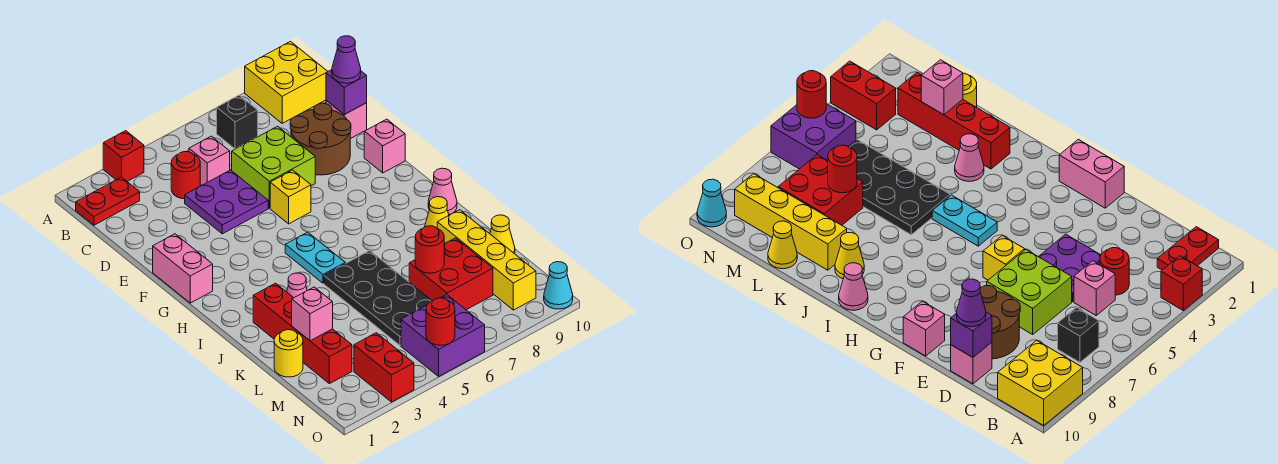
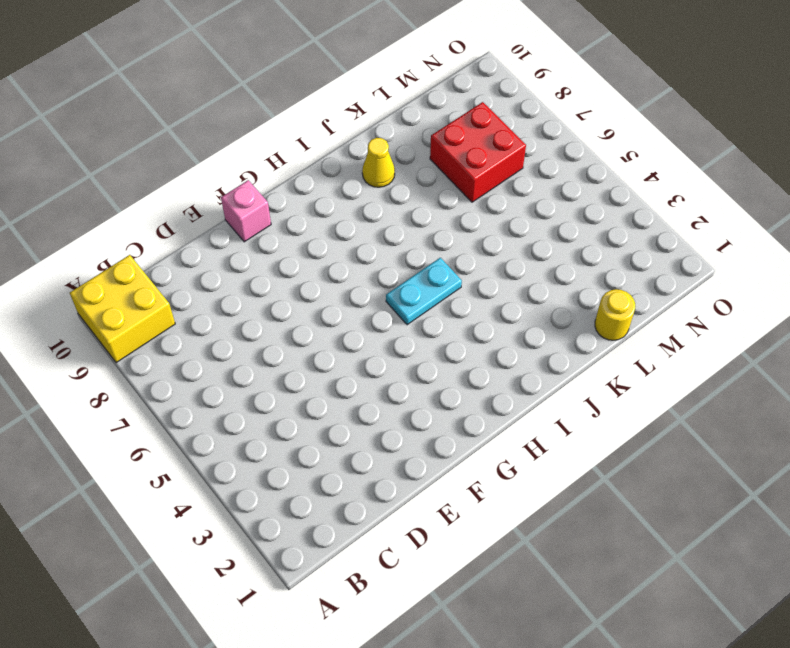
none -> red 1x1 brick [103,131,144,181]
none -> red 1x2 plate [76,177,140,225]
none -> black 1x1 brick [217,95,258,149]
none -> red 1x1 round brick [171,152,200,199]

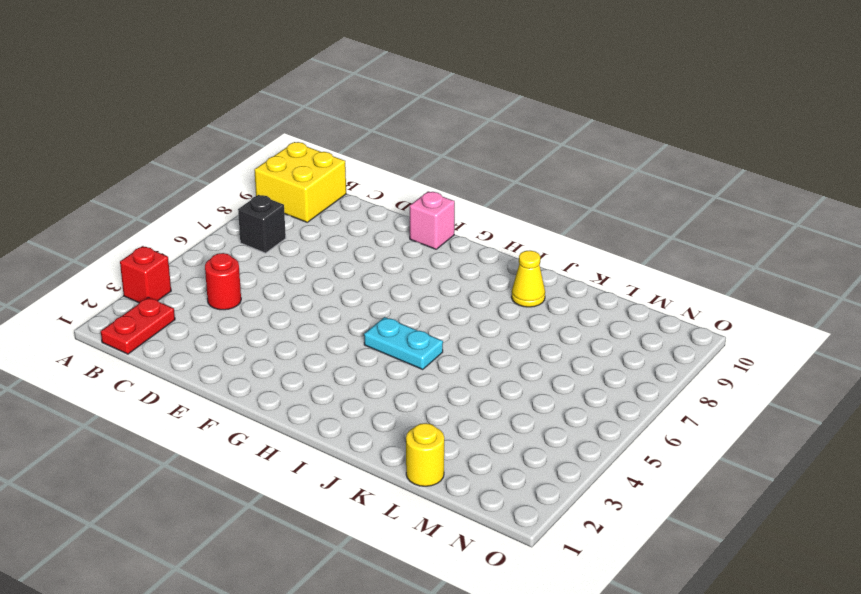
none -> pink 1x1 brick [189,136,230,186]
none -> purple 2x2 plate [185,170,268,234]
none -> lime 2x2 brick [232,126,315,208]
none -> brown 2x2 round brick [290,103,351,175]

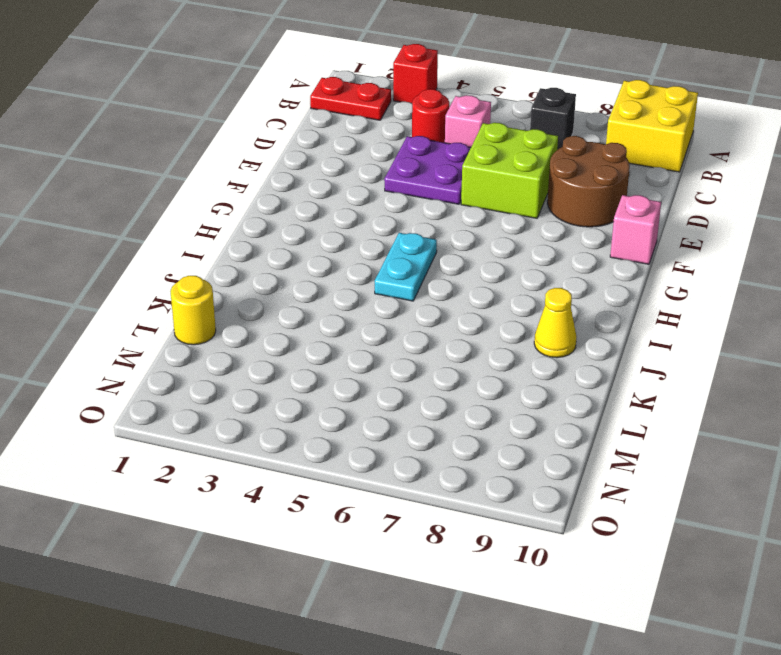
none -> pink 1x1 brick [326,100,367,139]
none -> pink 1x2 brick [153,234,213,303]
none -> yellow 1x1 brick [270,170,311,224]
none -> pink 1x1 cone [428,168,457,215]

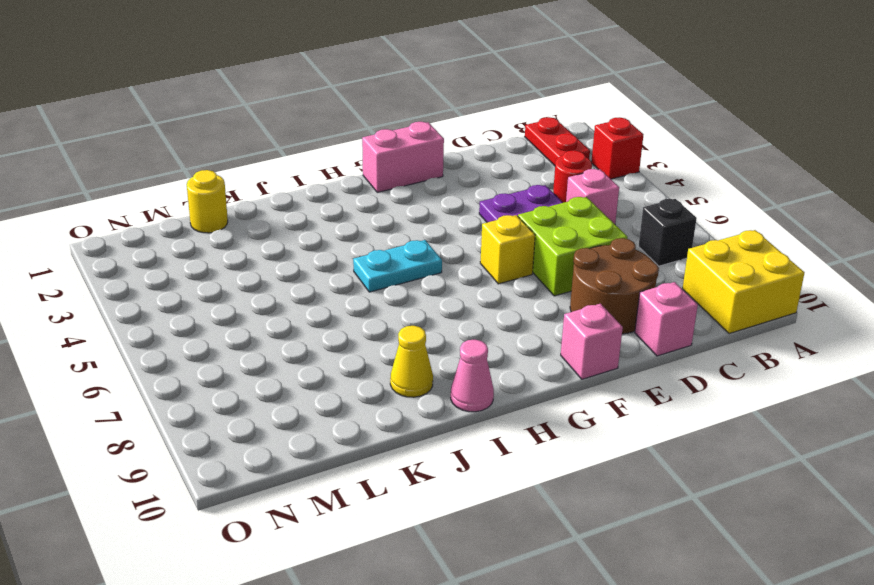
none -> red 1x4 brick [253,283,352,384]
none -> pink 1x1 cone [287,273,307,298]
none -> black 2x4 plate [324,251,432,345]
none -> yellow 1x4 brick [437,210,536,310]

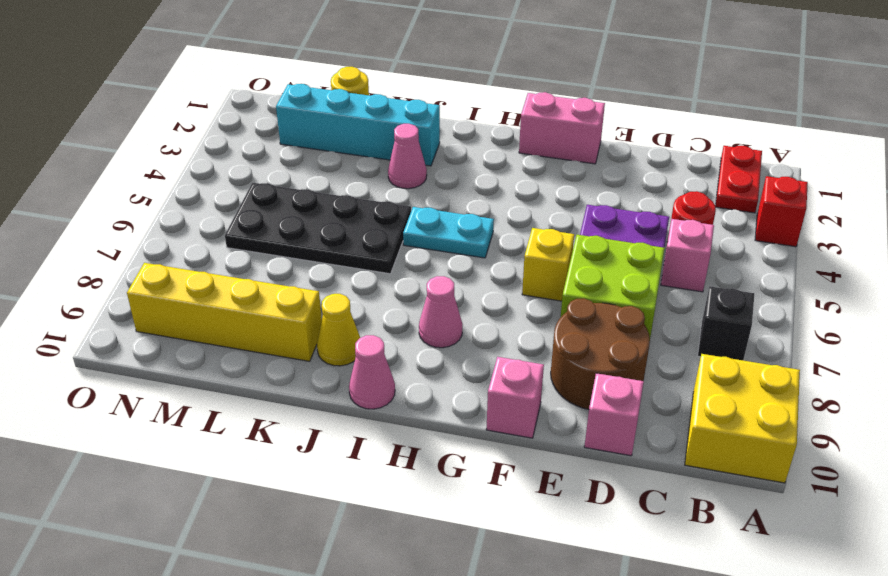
pink 1x1 cone [419,276,463,348] -> none
cyan 1x4 brick [276,84,440,166] -> red 1x4 brick [253,283,352,384]
none -> red 2x2 brick [409,238,493,310]
none -> yellow 1x1 cone [490,215,515,254]
none -> red 1x2 brick [354,333,414,402]
none -> purple 2x2 brick [401,295,485,376]

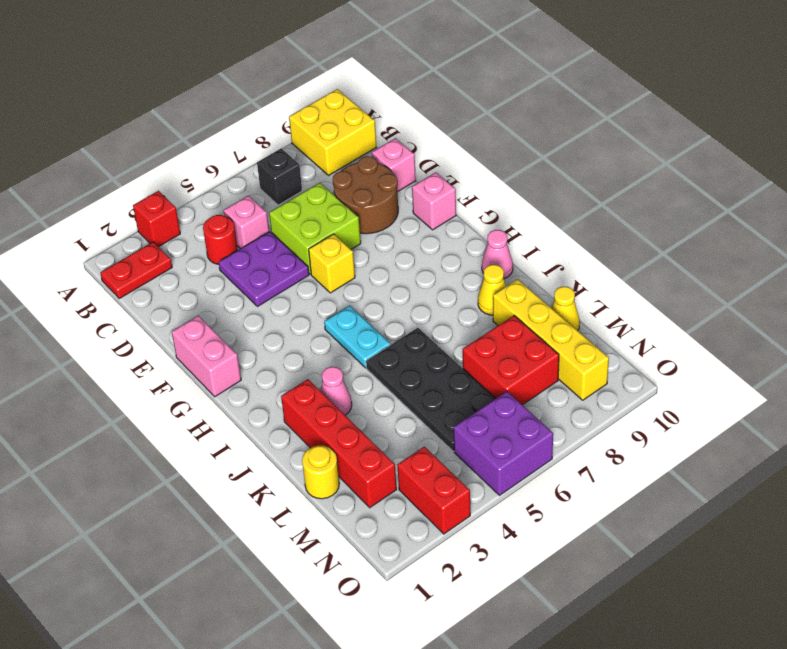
none -> cyan 1x1 cone [544,262,573,309]
none -> purple 1x1 brick [326,70,367,114]
none -> pink 1x1 brick [292,287,333,341]
none -> red 1x1 round brick [415,226,444,273]

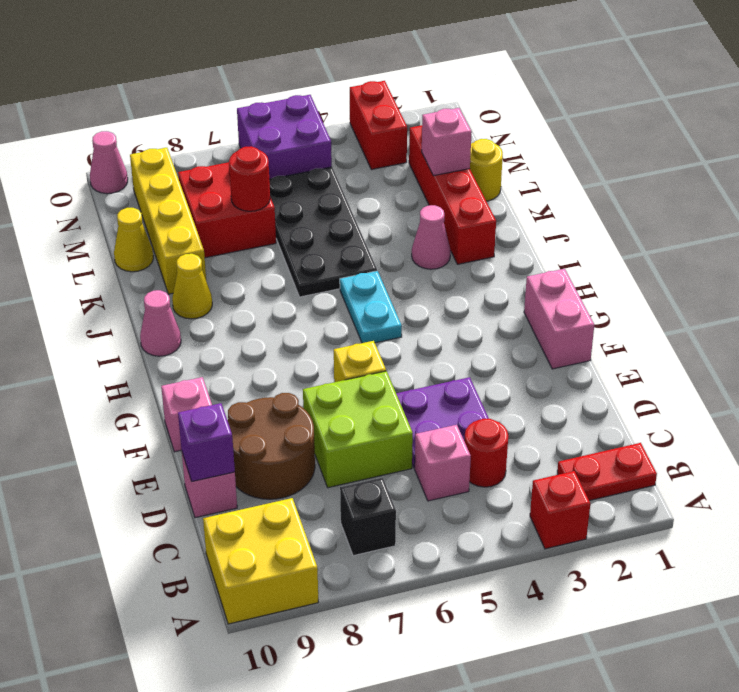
pink 1x1 cone [90,131,128,194] -> cyan 1x1 cone [544,262,573,309]
none -> red 1x1 round brick [426,298,455,345]
none -> purple 1x1 cone [332,36,361,83]

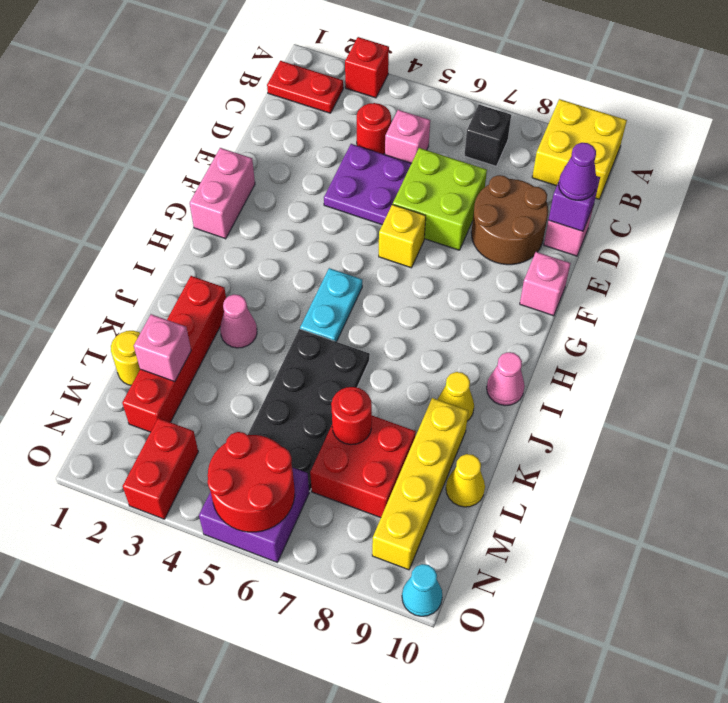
red 2x2 round brick [207,432,295,532] -> red 1x1 round brick [426,298,455,345]

